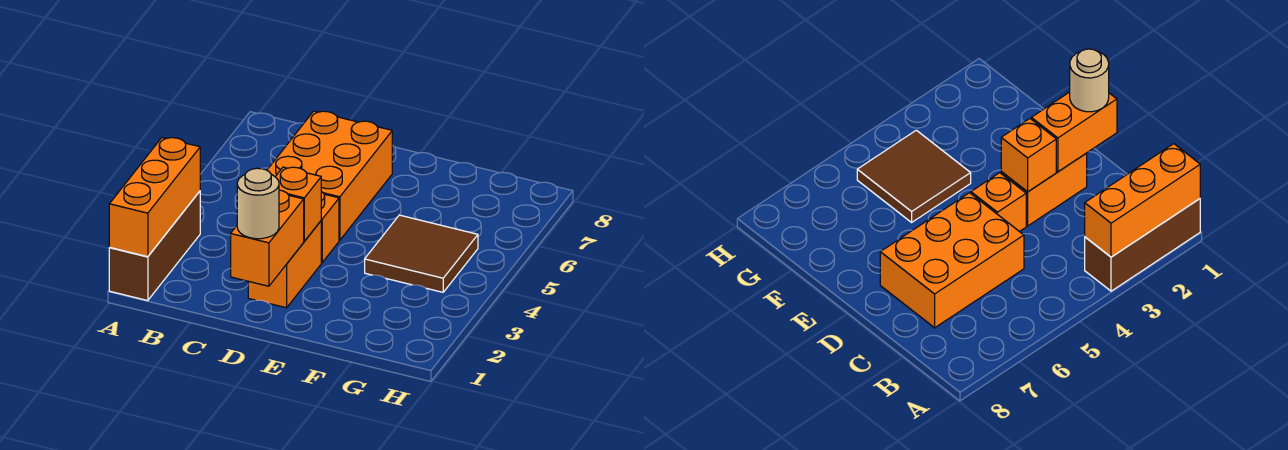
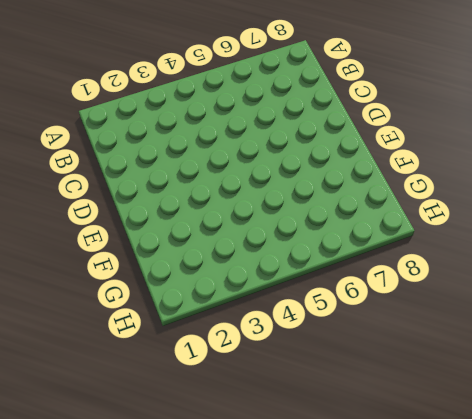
none -> brown 1x3 brick [109,191,200,301]
none -> orange 2x3 brick [267,111,392,240]

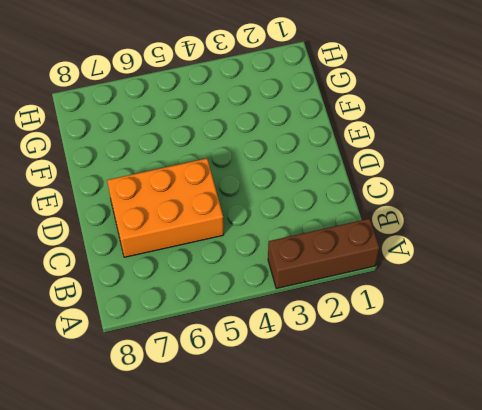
none -> orange 1x2 brick [248,221,321,308]
none -> orange 1x1 brick [321,191,339,263]

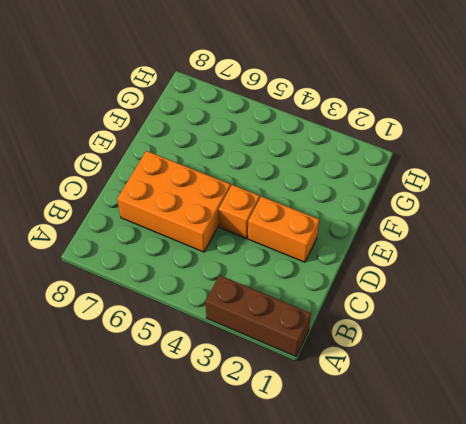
none -> brown 2x2 tile [365,215,478,292]
none -> orange 1x3 brick [109,138,200,257]

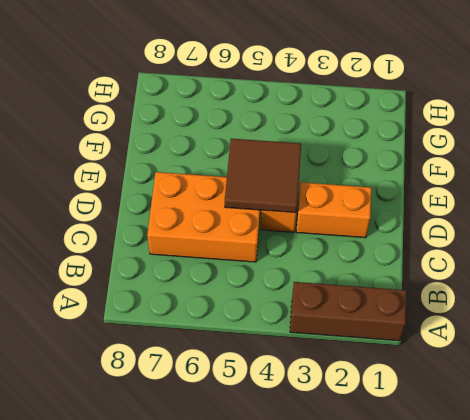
brown 2x2 tile [225,139,301,213] -> brown 2x2 tile moved to [365,215,478,292]
none -> orange 1x3 brick [109,138,200,257]
none -> orange 1x2 brick [231,190,304,286]

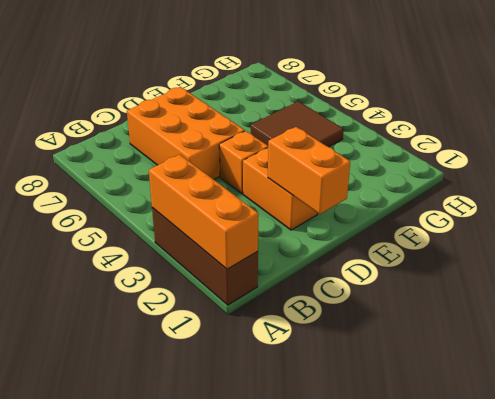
none -> orange 1x1 brick [275,167,321,241]
none -> tan 1x1 round brick [237,168,279,239]

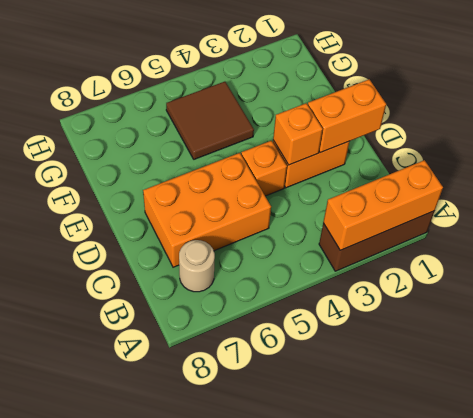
tan 1x1 round brick [179,240,215,292] -> tan 1x1 round brick moved to [237,168,279,239]

